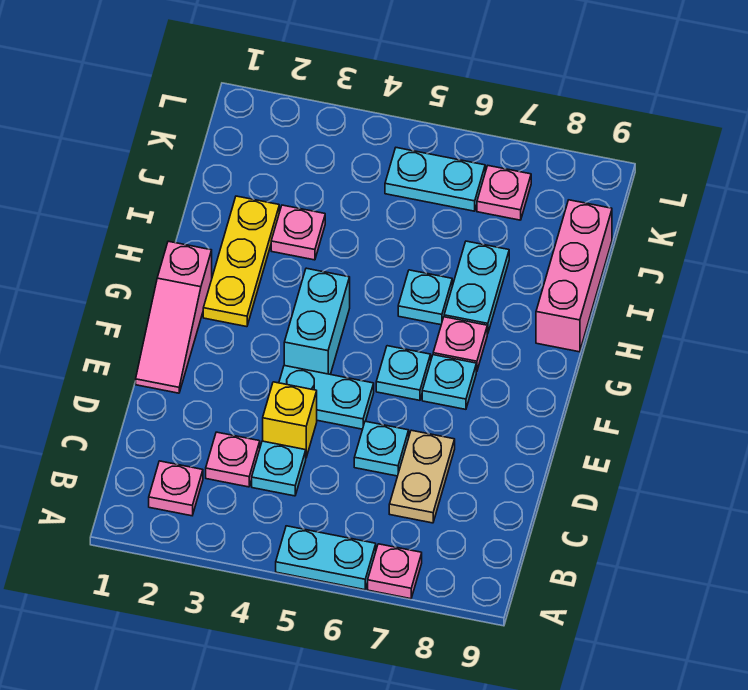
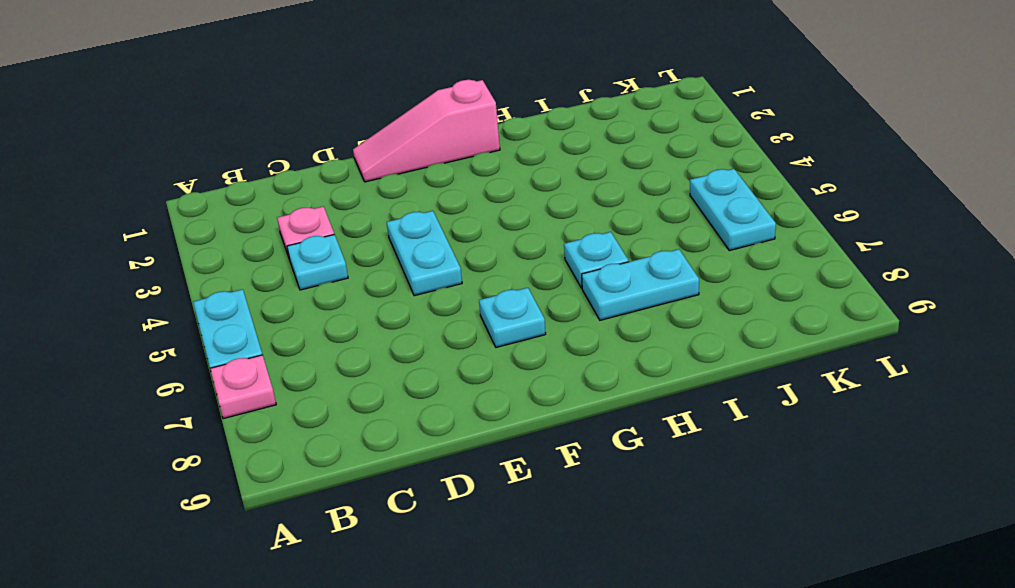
none -> pink 1x1 plate [149,461,203,516]
none -> tan 1x2 plate [389,430,455,523]
none -> yellow 1x1 brick [263,382,317,457]

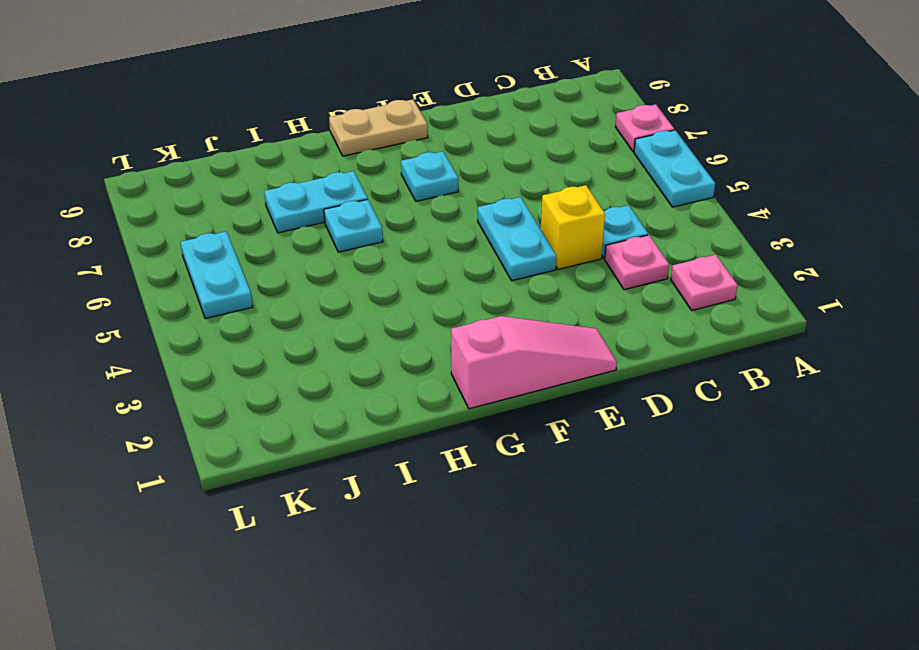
tan 1x2 plate [329,99,428,156] -> tan 1x2 plate moved to [389,430,455,523]
none -> cyan 1x1 plate [354,421,409,476]
none -> cyan 1x2 brick [284,268,350,374]
none -> cyan 1x1 plate [376,346,431,400]

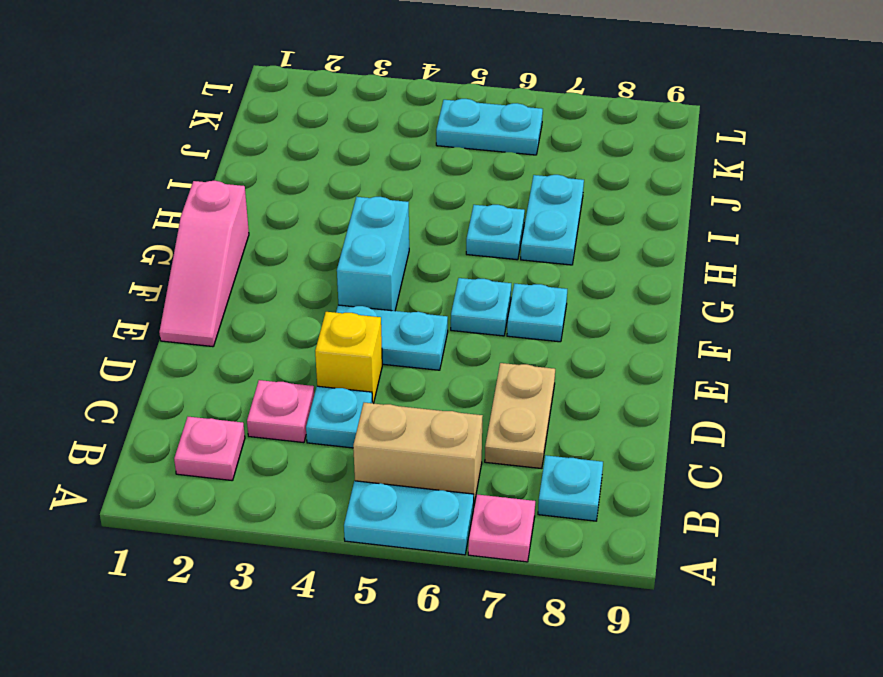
tan 1x2 brick [353,403,483,507] -> none
cyan 1x1 plate [538,455,603,521] -> cyan 1x1 plate moved to [354,421,409,476]
none -> yellow 1x3 plate [203,196,279,327]
none -> pink 1x1 plate [433,317,487,372]
none -> pink 1x3 brick [536,200,612,352]

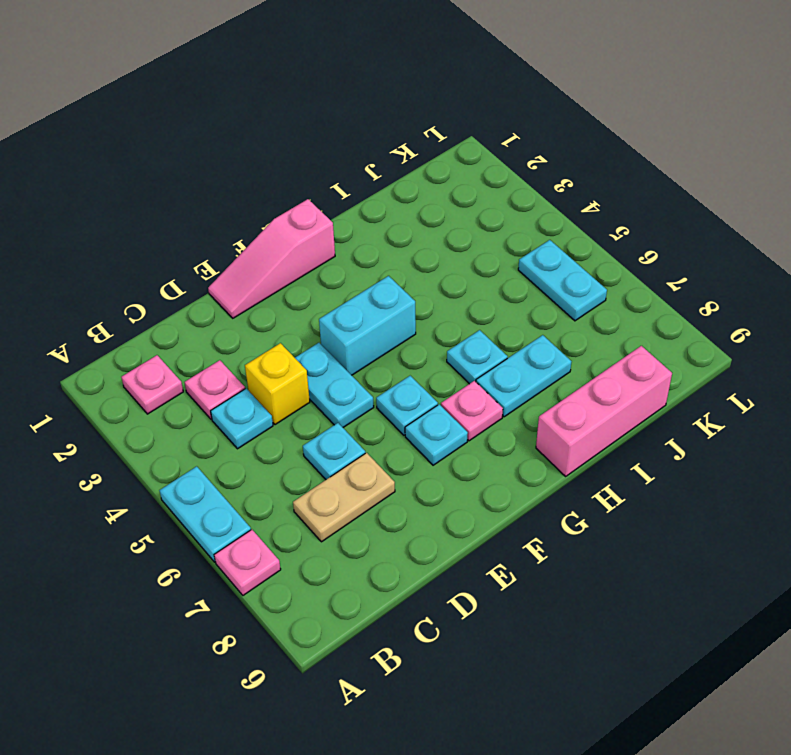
none -> yellow 1x3 plate [203,196,279,327]
none -> pink 1x1 plate [271,205,325,260]
none -> pink 1x1 plate [477,166,531,220]

